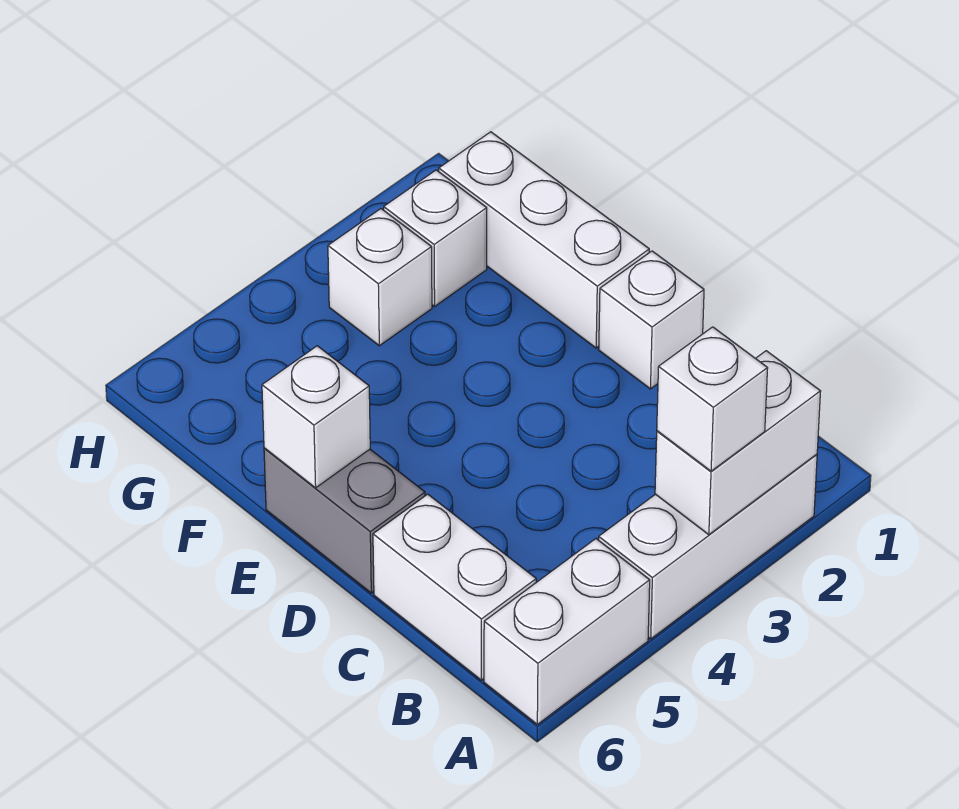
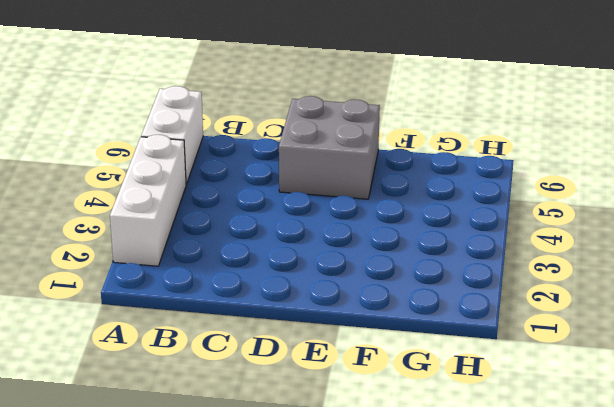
grey 2x2 brick [279,96,380,199] -> grey 1x2 brick [264,448,425,593]
none -> white 1x2 brick [373,494,536,680]
none -> white 1x1 brick [599,251,704,389]

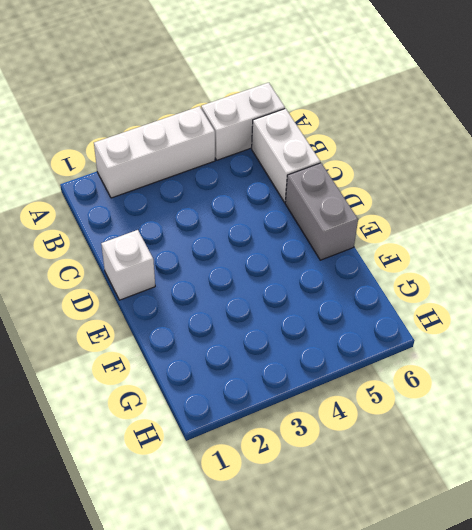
none -> white 1x3 brick [439,132,649,348]
none -> white 1x1 brick [384,170,487,306]

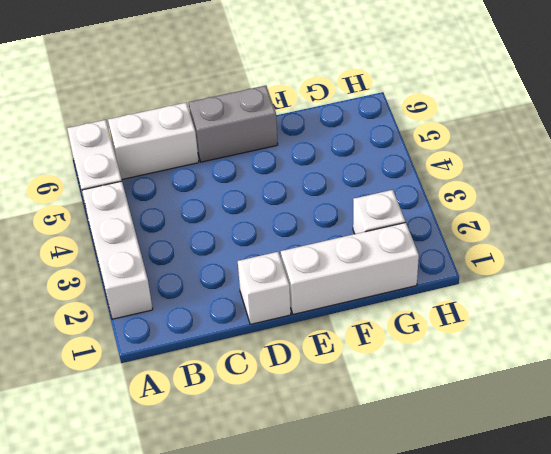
none -> white 1x1 brick [328,209,432,346]
none -> white 1x2 brick [655,351,821,535]

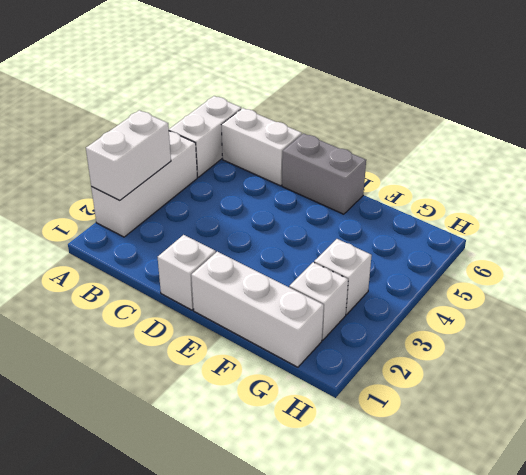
none -> white 1x1 brick [262,346,370,488]
none -> white 1x1 brick [657,327,768,471]

